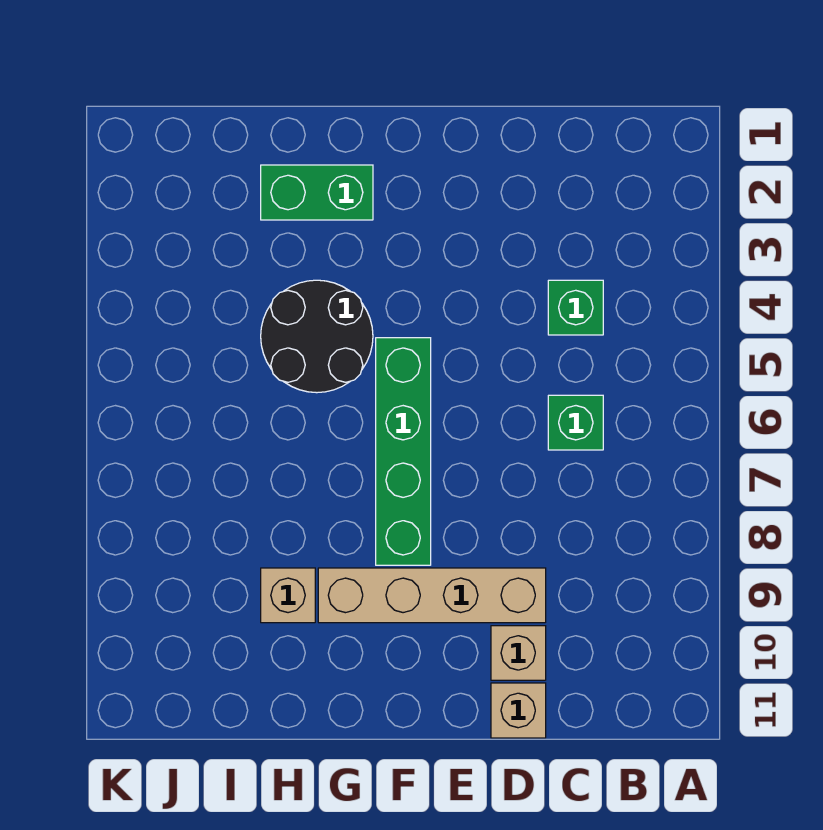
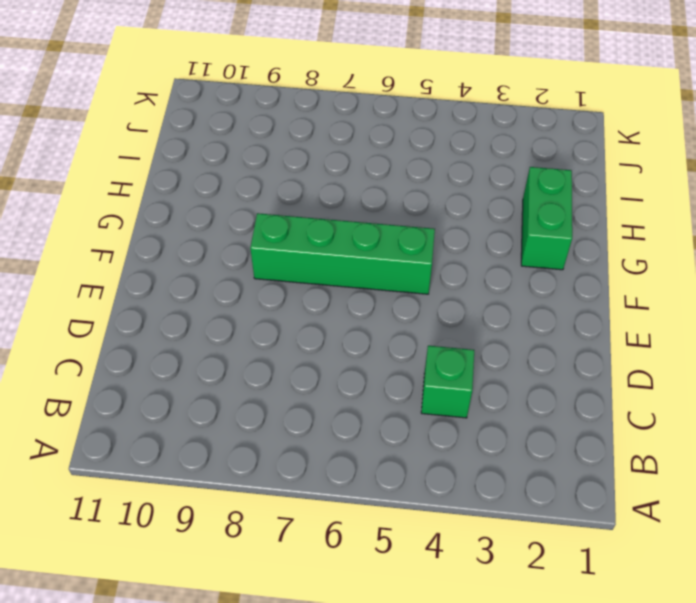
none -> green 1x1 brick [548,395,603,450]
none -> tan 1x4 brick [318,568,546,623]

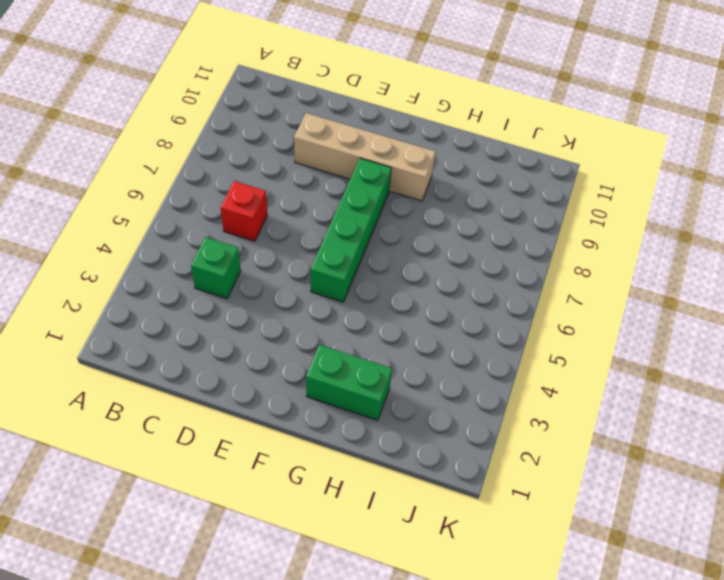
red 1x1 brick [221,181,267,241] -> green 1x1 brick [548,395,603,450]
none -> tan 1x1 brick [491,626,546,680]
none -> tan 1x1 brick [491,683,546,738]

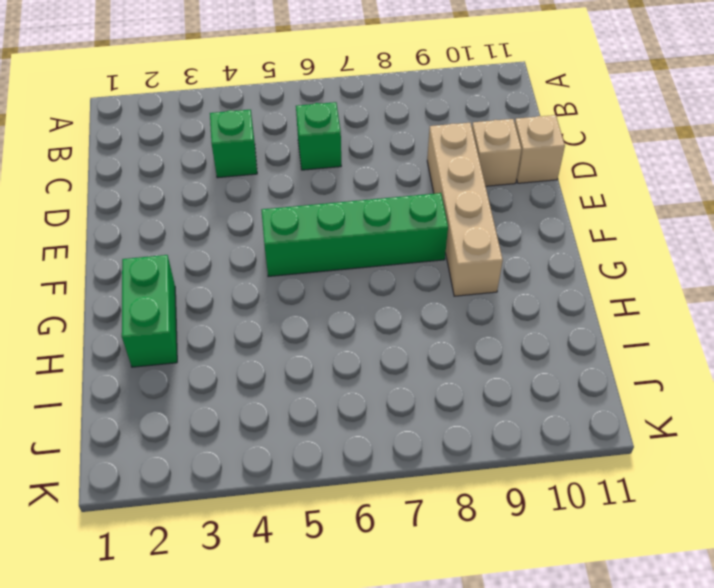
none -> black 2x2 round brick [261,280,373,393]
none -> tan 1x1 brick [261,568,315,623]

